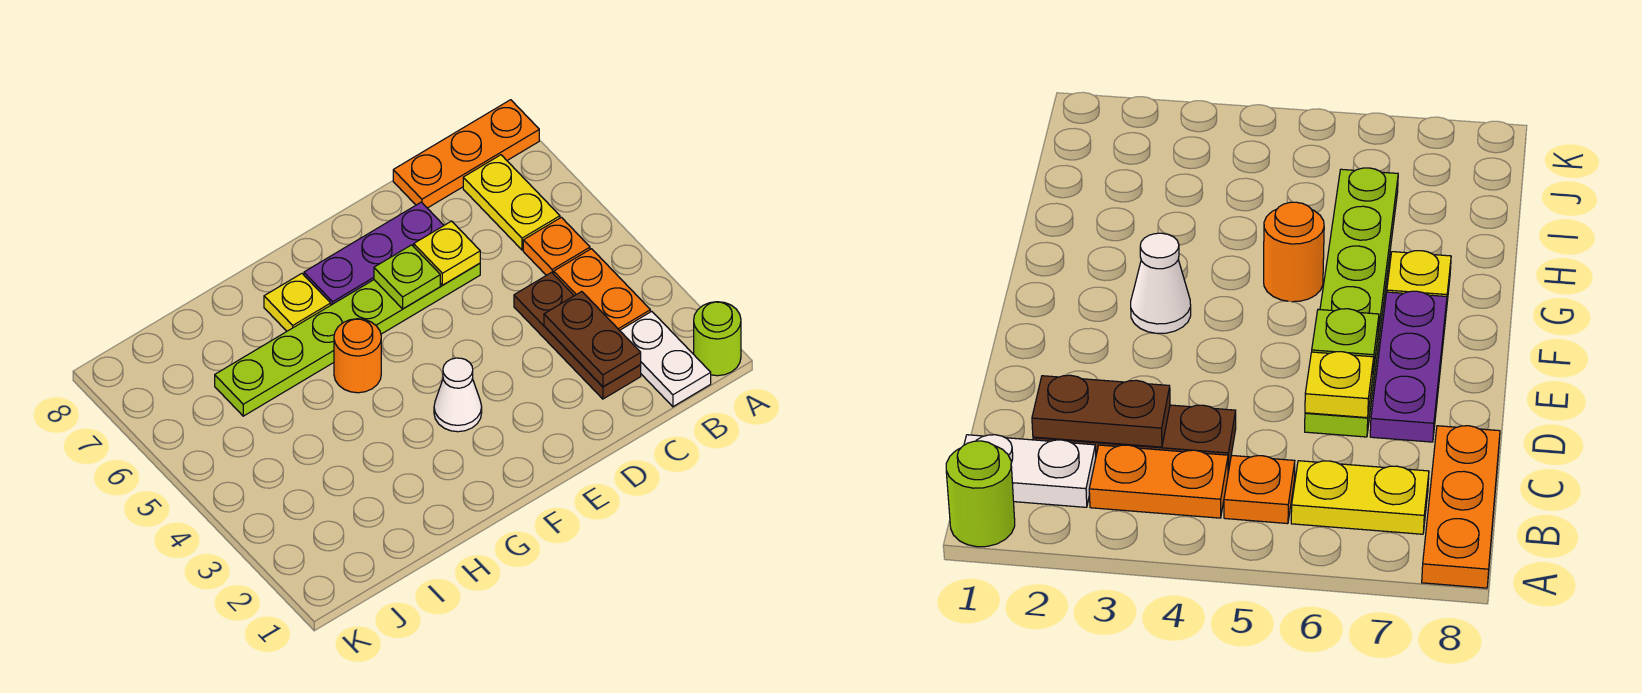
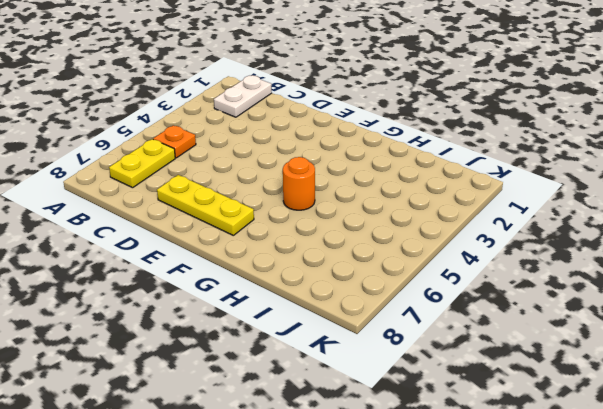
yellow 1x3 plate [157,175,254,235] -> purple 1x3 plate [304,202,444,305]
none -> lime 1x1 round brick [694,302,741,376]
none -> orange 1x3 plate [393,100,539,208]
none -> orange 1x2 plate [554,249,650,330]

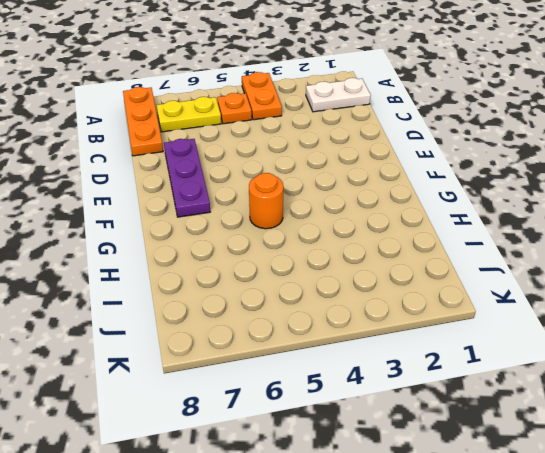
orange 1x2 plate [242,72,282,120] -> orange 1x2 plate turned to [554,249,650,330]
none -> lime 1x1 round brick [694,302,741,376]
none -> brown 1x3 plate [514,272,641,399]
none -> lime 1x6 plate [215,263,480,416]

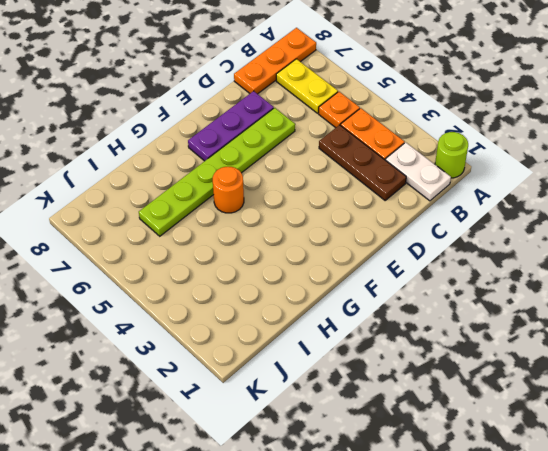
none -> white 1x1 cone [434,358,482,432]
none -> yellow 1x1 plate [264,274,331,331]
none -> brown 1x2 plate [544,292,641,387]

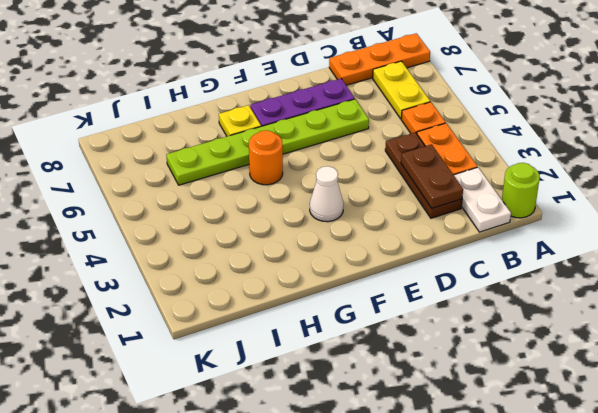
none -> yellow 1x1 plate [414,221,480,285]
none -> lime 1x1 plate [374,245,440,309]

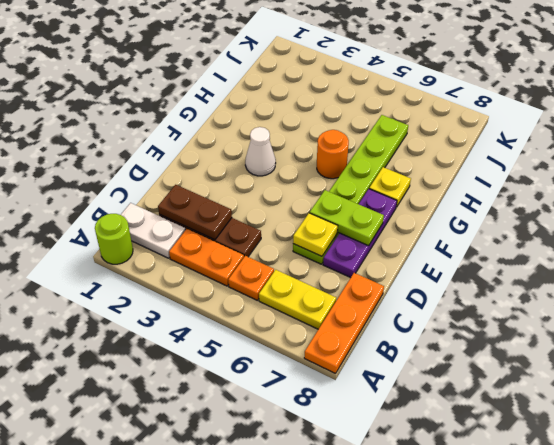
lime 1x2 plate [310,190,384,246] -> lime 1x1 plate [374,245,440,309]

